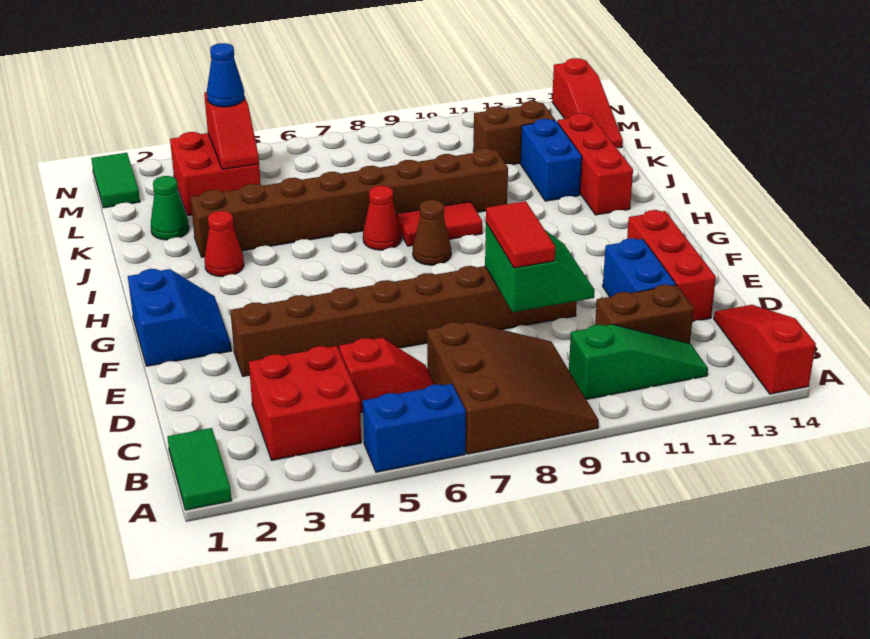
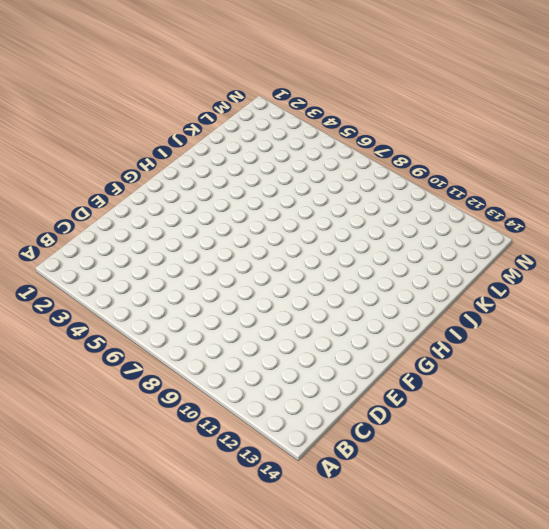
none -> green 1x2 tile [167,428,232,510]
none -> blue 1x2 brick [363,384,466,472]
none -> brown 3x3 slope [427,322,599,454]

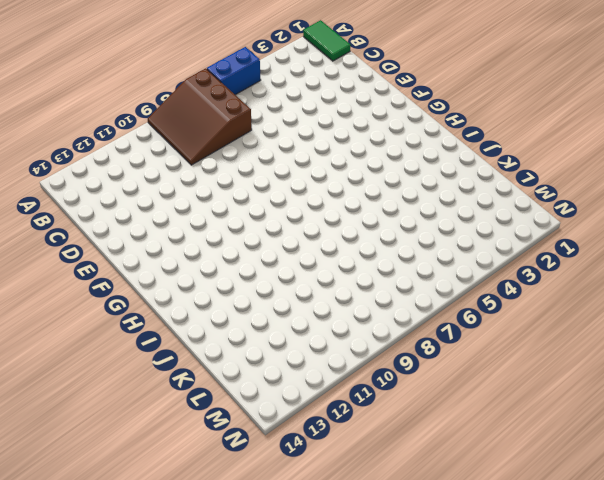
none -> red 1x3 slope [714,305,816,394]
none -> red 2x2 brick [249,346,361,460]
none -> green 1x3 slope [569,324,708,399]

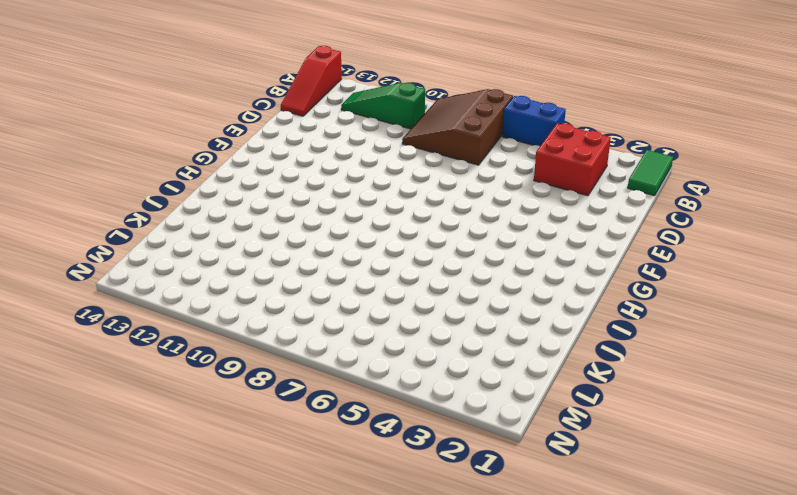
none -> red 1x2 slope [339,338,435,413]
none -> brown 1x2 brick [595,285,694,344]
none -> blue 1x2 brick [603,238,676,297]

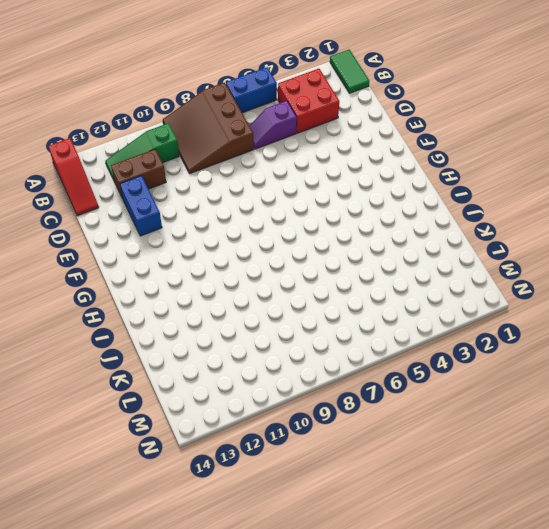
purple 1x2 slope [250,101,297,149] -> red 1x2 slope [339,338,435,413]
none -> red 1x3 brick [627,210,716,322]
none -> brown 1x8 brick [230,266,577,376]
none -> blue 2x2 slope [128,269,231,366]

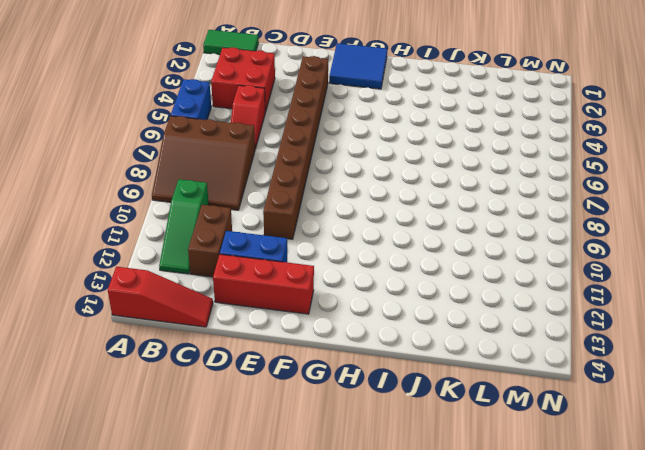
blue 2x2 tile [329,43,387,89] -> blue 2x2 slope [128,269,231,366]
none -> brown 1x1 cone [413,200,451,265]
none -> red 1x1 cone [205,211,244,277]
none -> red 1x1 cone [363,186,401,250]

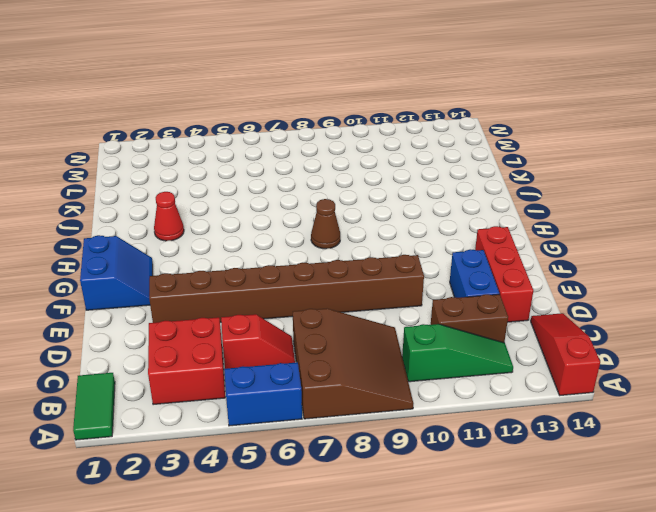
none -> red 1x1 cone [363,186,401,250]
none -> red 1x2 tile [397,202,482,246]
none -> red 1x3 brick [557,113,633,215]

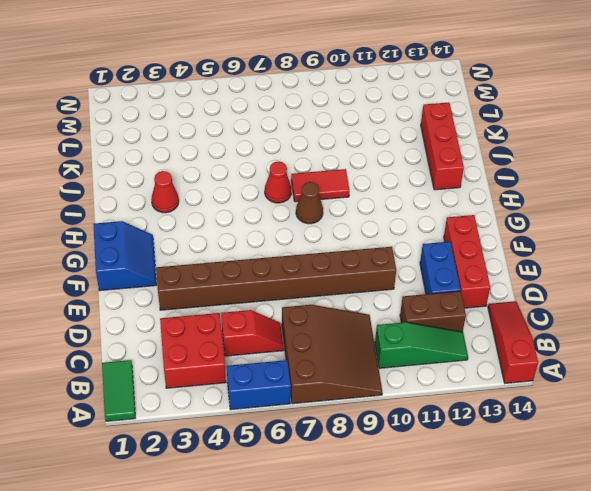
none -> brown 1x8 brick [191,148,508,257]
none -> blue 1x2 brick [520,119,582,201]
none -> green 1x1 cone [151,176,189,240]

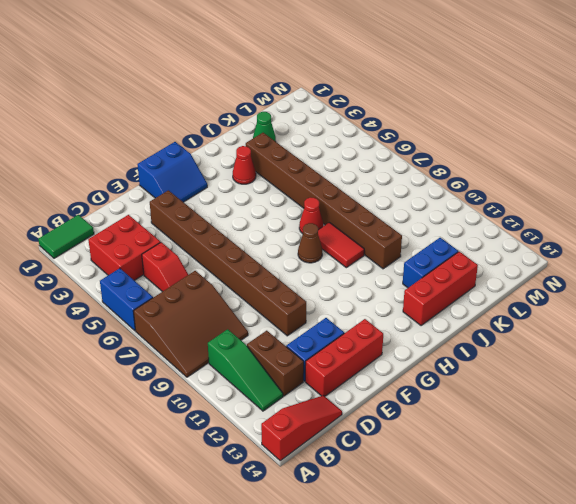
none -> red 2x2 brick [170,132,261,216]
none -> brown 1x2 brick [473,101,555,165]
none -> red 1x3 slope [552,58,623,148]

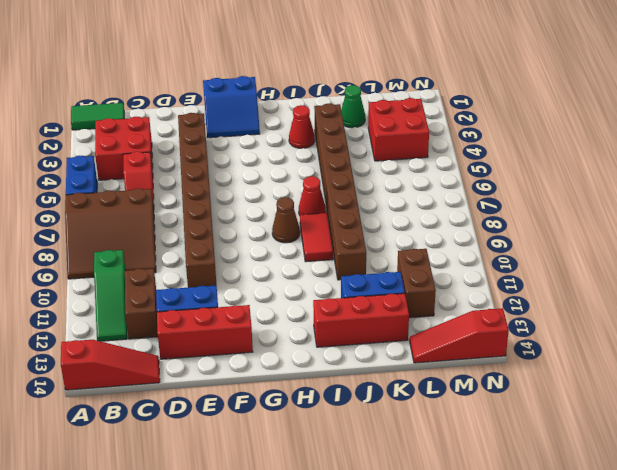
none -> green 1x2 tile [91,153,140,208]
none -> green 2x2 slope [485,223,595,312]
none -> red 1x2 slope [204,92,259,169]

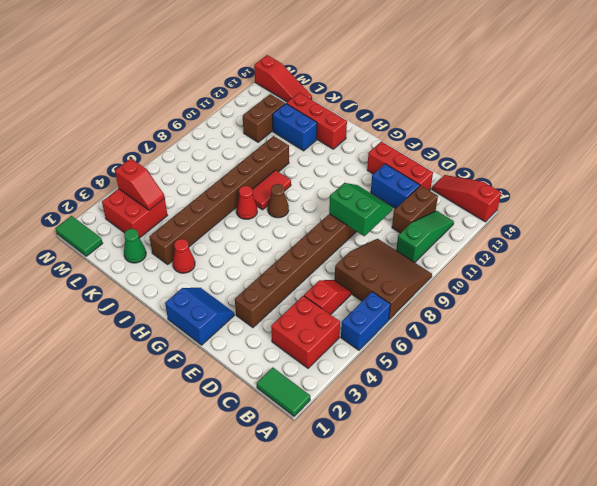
none -> red 1x2 tile [486,201,555,268]
none -> blue 1x1 cone [207,43,244,107]

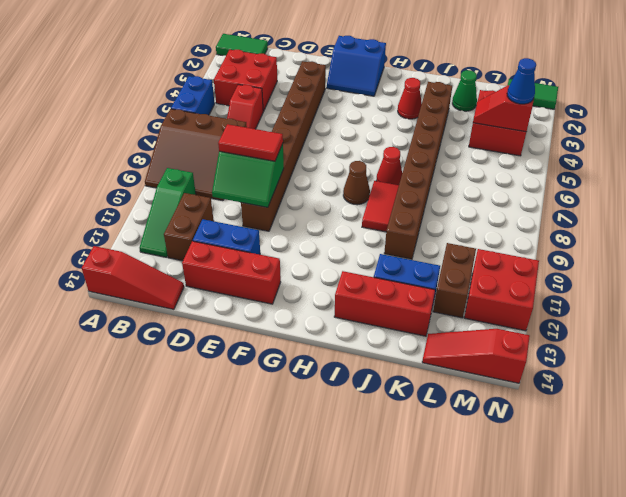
red 2x2 brick [464,249,539,331] -> none

